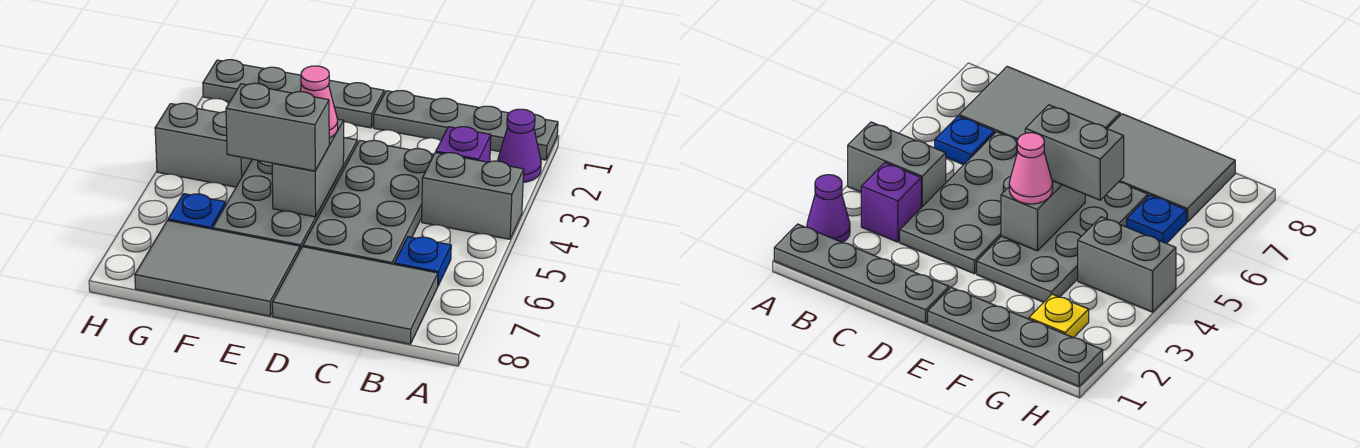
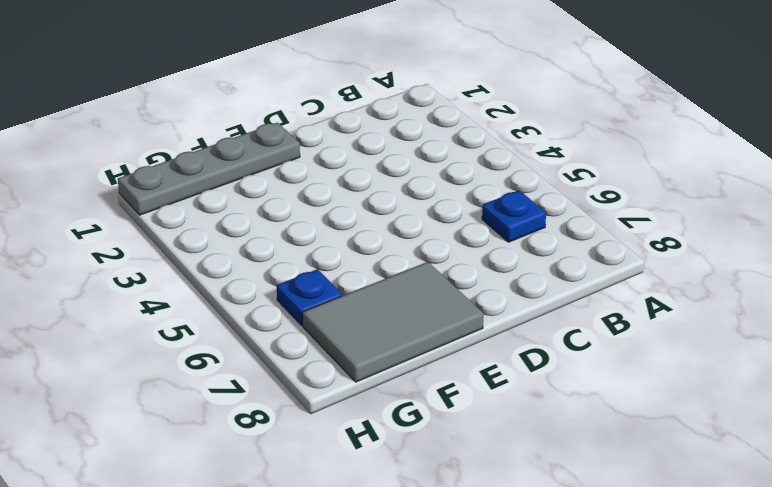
none -> grey 1x4 plate [374,91,558,160]
none -> purple 1x1 cone [498,109,541,182]
none -> grey 1x2 brick [422,152,524,239]

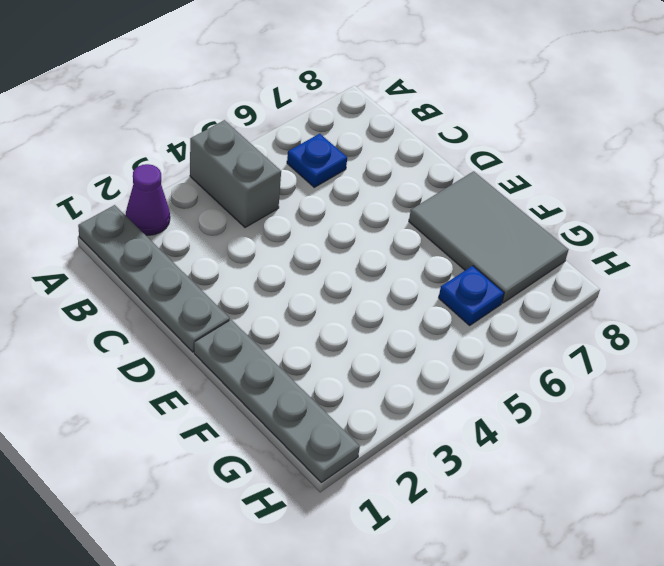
none -> purple 1x1 brick [436,127,491,162]
none -> grey 2x3 tile [272,247,438,344]
none -> grey 2x4 plate [303,141,434,264]

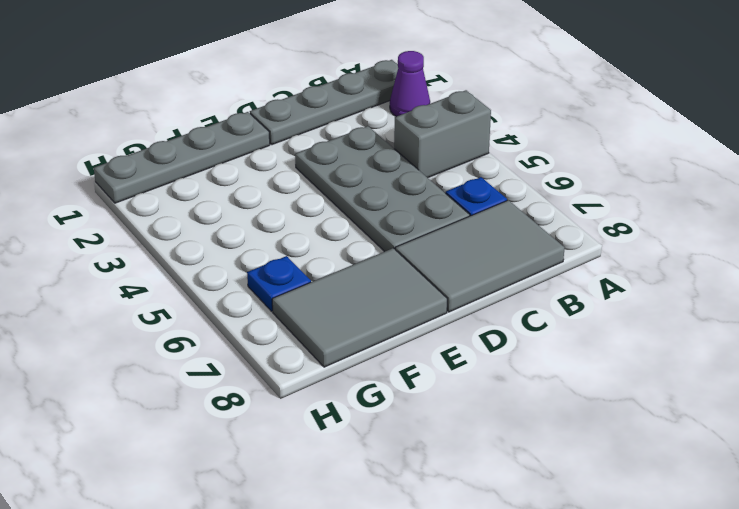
none -> purple 1x1 brick [436,127,491,162]
none -> grey 2x4 plate [213,138,357,250]
none -> yellow 1x1 plate [1029,294,1089,338]

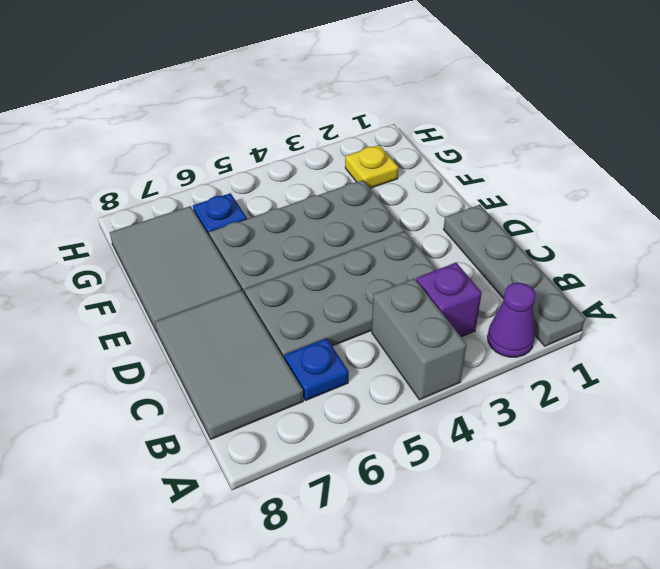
none -> grey 1x4 plate [203,60,384,128]
none -> grey 1x2 brick [155,103,252,187]
none -> grey 1x2 brick [272,119,344,217]

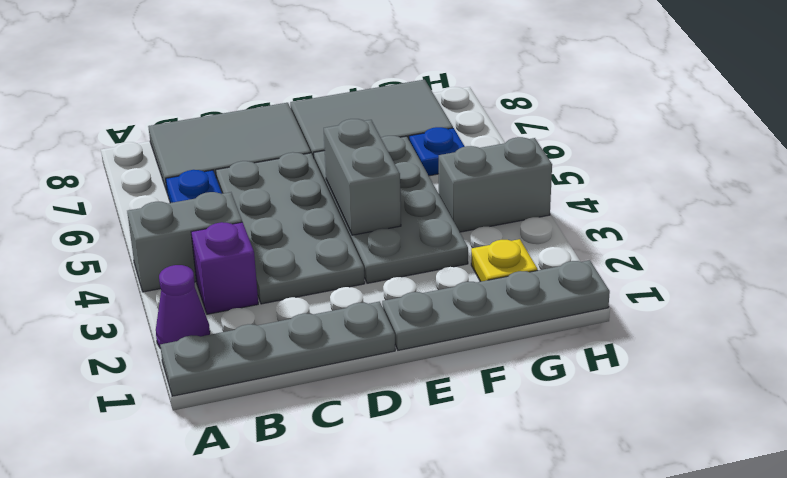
none -> pink 1x1 cone [300,66,338,138]
none -> grey 1x2 brick [226,83,329,171]

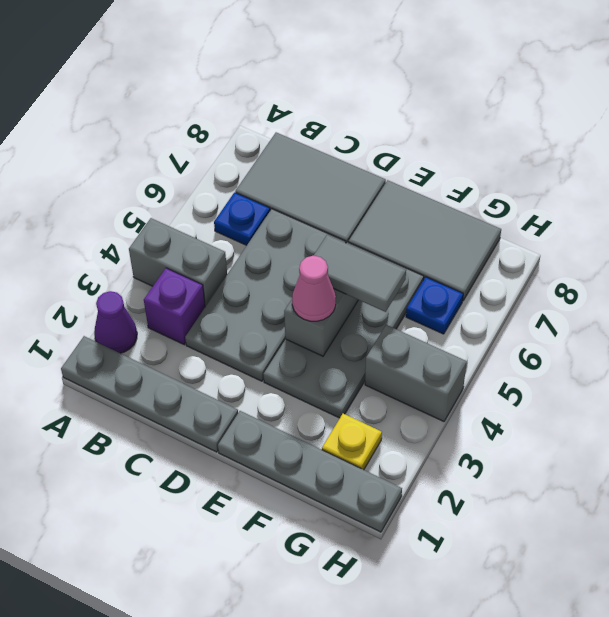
grey 1x2 tile [313,235,406,312] -> grey 1x2 brick [226,83,329,171]

